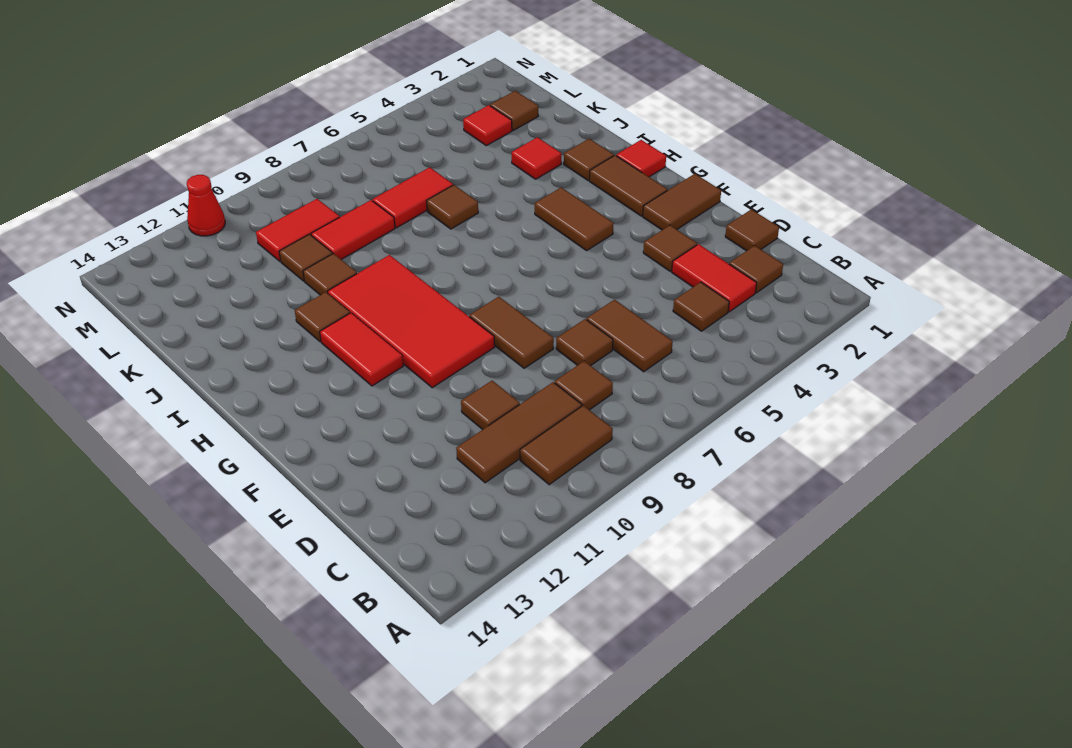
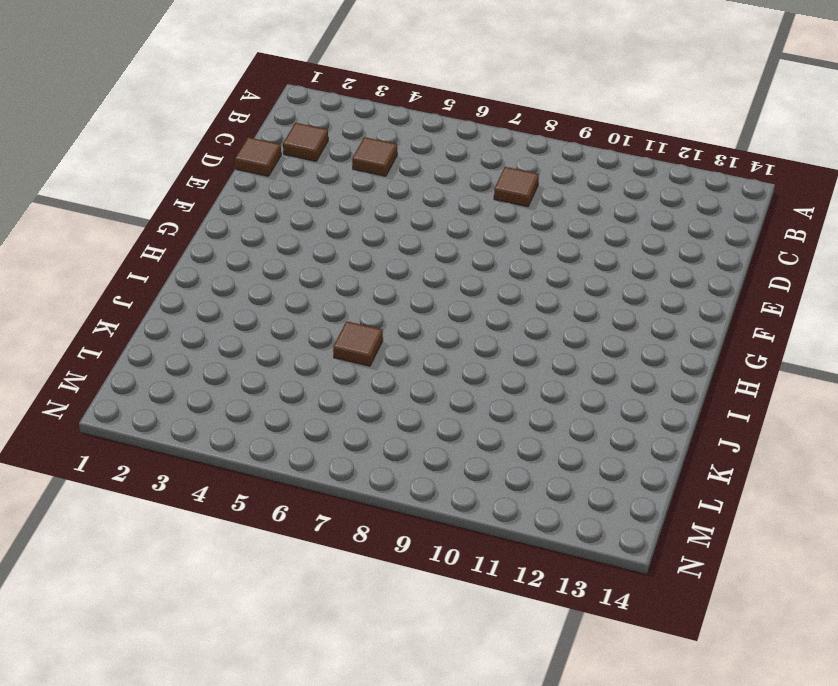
none -> brown 1x2 tile [520,406,613,485]
none -> red 1x2 tile [672,244,757,312]
none -> brown 1x2 tile [587,300,673,372]
none -> brown 1x3 tile [456,382,582,483]

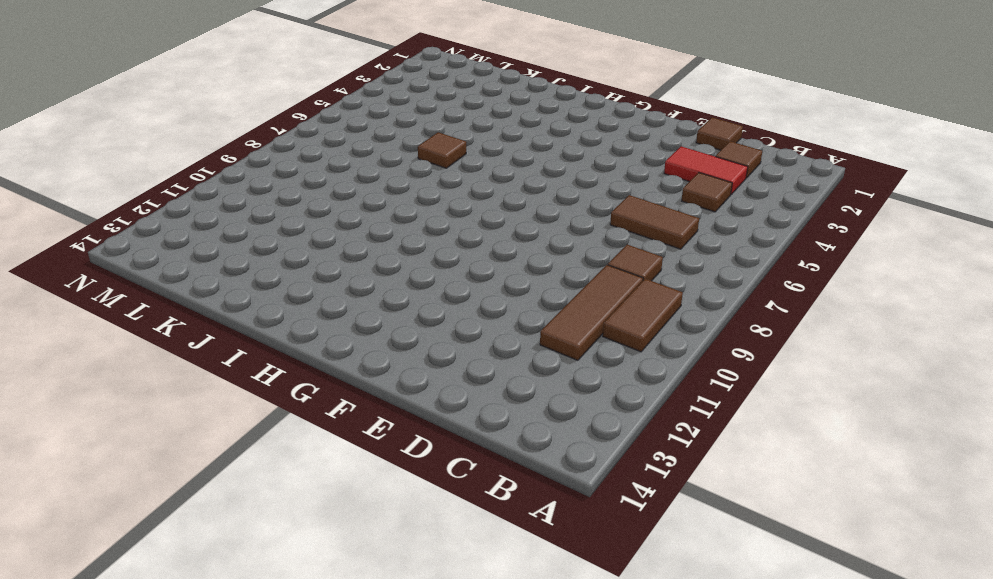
none -> brown 1x1 tile [556,319,613,366]
none -> brown 1x1 tile [461,381,520,430]
none -> brown 1x1 tile [643,225,697,271]
none -> brown 1x2 tile [469,297,554,368]

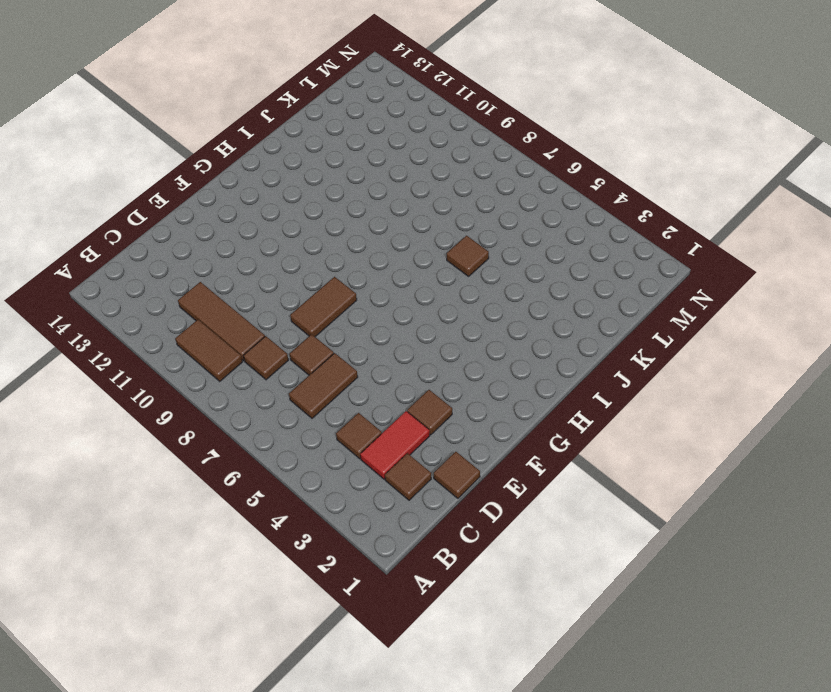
none -> brown 1x1 tile [461,381,520,430]
none -> brown 1x2 tile [643,174,721,230]
none -> red 2x4 tile [328,255,494,388]
none -> brown 1x2 tile [589,155,668,216]

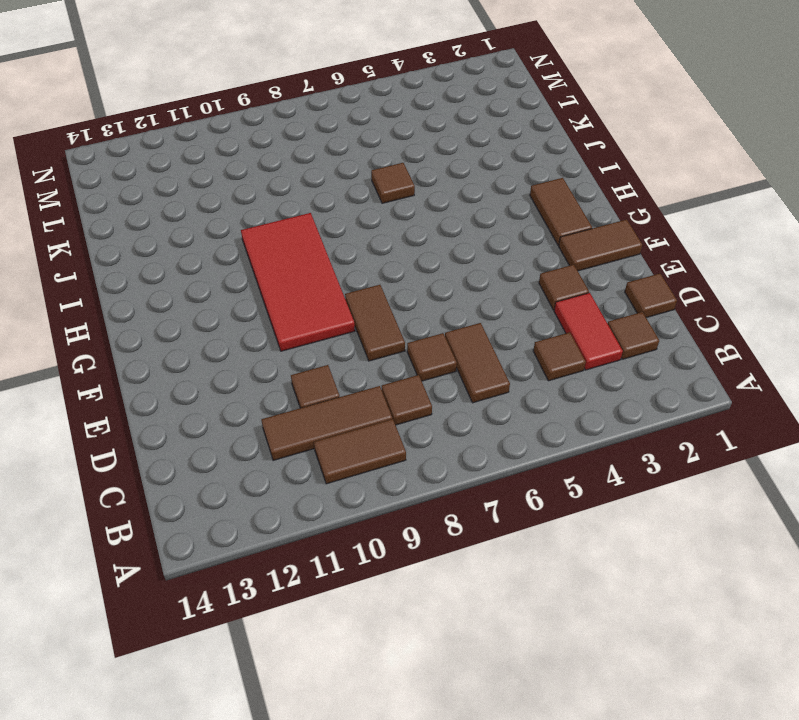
none -> brown 1x2 tile [535,187,614,251]
none -> red 1x2 tile [320,313,403,386]
none -> red 1x1 tile [616,140,666,177]
none -> brown 1x1 tile [564,139,614,180]

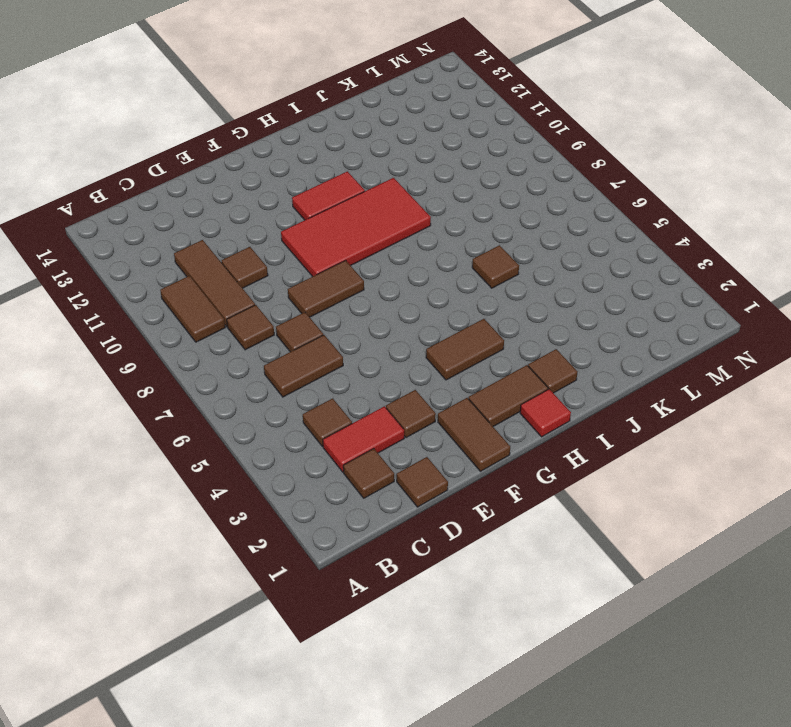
none -> brown 1x1 tile [295,292,350,342]
none -> red 1x1 tile [512,137,561,179]
none -> brown 1x1 tile [303,254,357,295]
none -> red 1x2 tile [373,167,453,228]

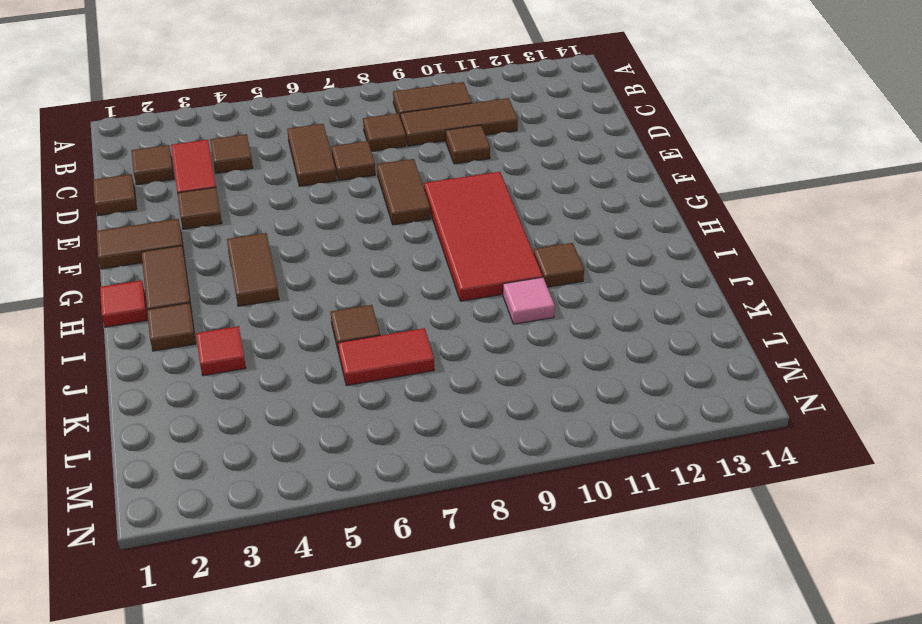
pink 1x1 tile [503,277,555,324] -> brown 1x1 tile [303,254,357,295]
none -> red 1x2 tile [320,313,403,386]
none -> red 1x2 tile [311,200,395,260]
none -> brown 1x1 tile [279,234,332,281]
none -> brown 1x1 tile [490,91,538,131]

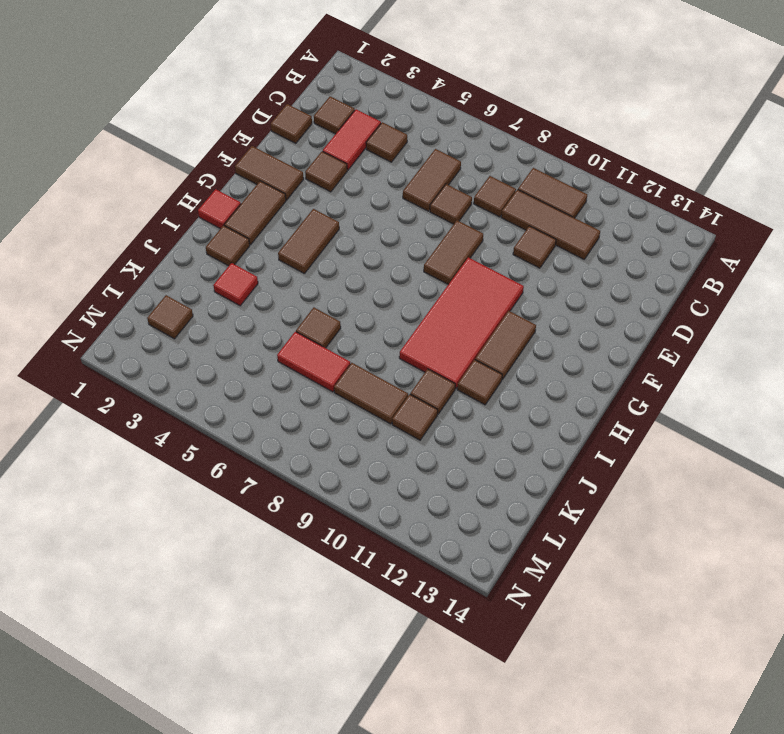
brown 1x2 tile [475,311,536,380] -> red 1x2 tile [320,313,403,386]
brown 1x2 tile [334,363,408,424] -> red 1x2 tile [311,200,395,260]
none -> red 1x1 tile [463,105,512,146]
none -> red 1x2 tile [256,199,340,261]
none -> red 1x1 cone [187,175,225,236]

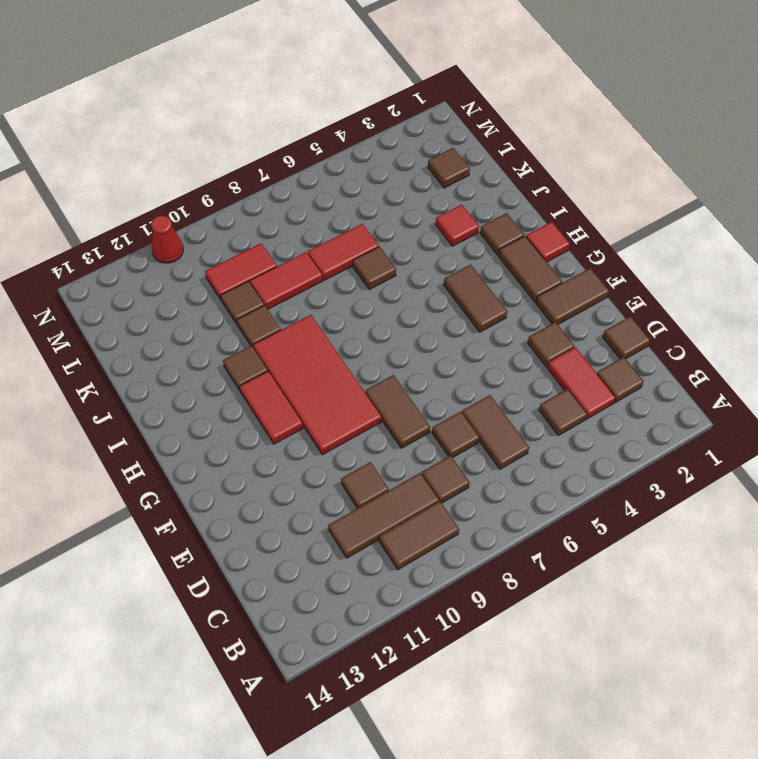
none -> red 1x1 tile [463,105,512,146]

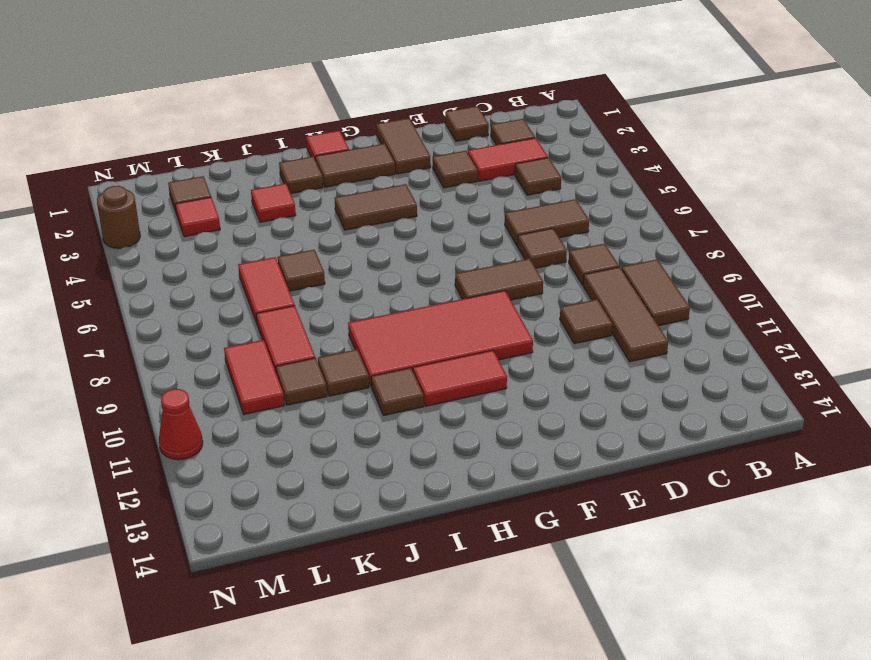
brown 1x1 round brick [97,186,140,248] -> none

